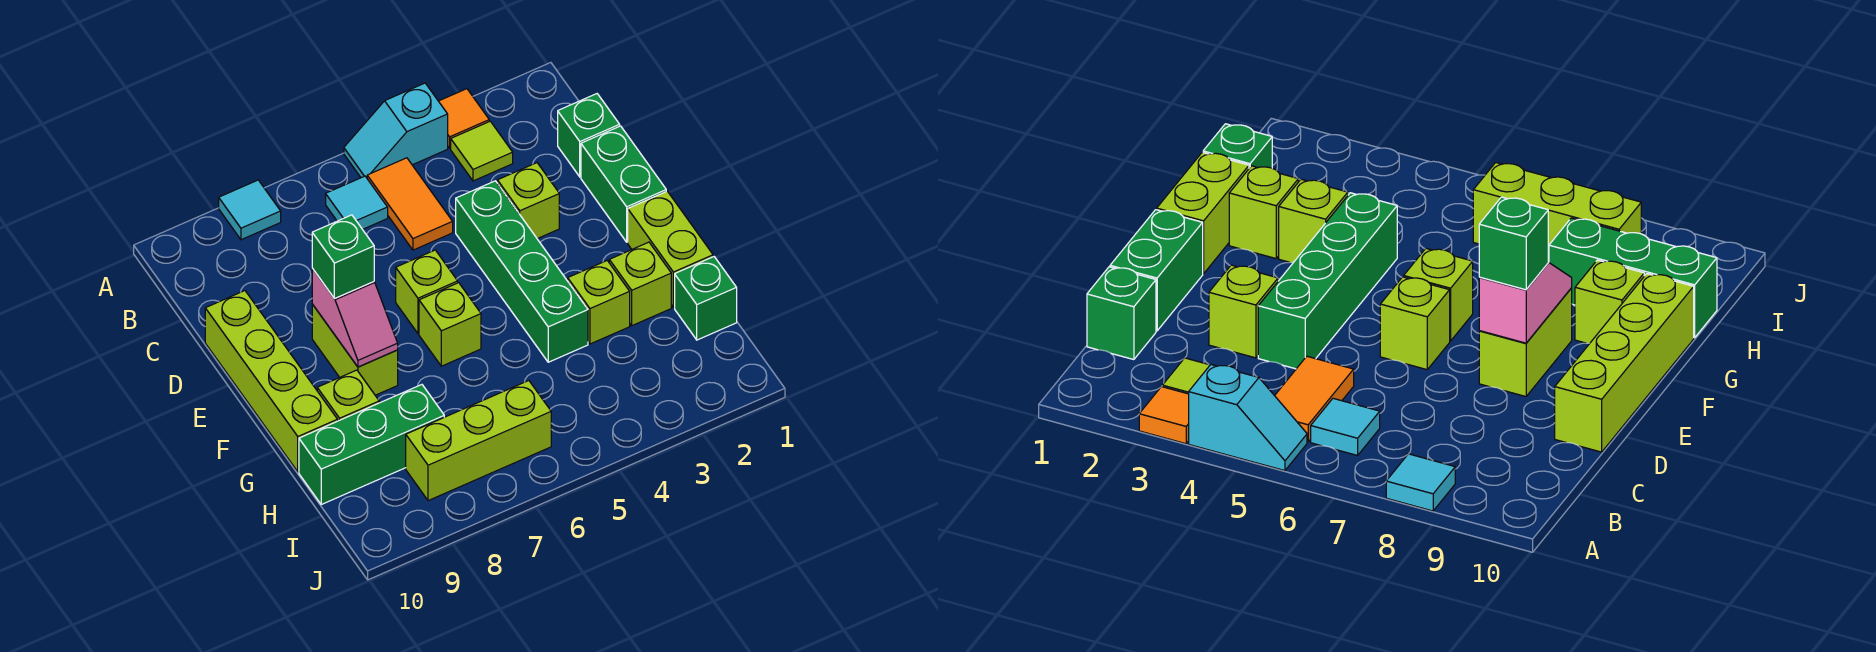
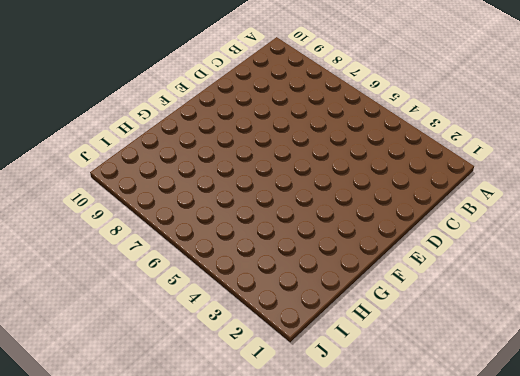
none -> orange 1x1 tile [439,89,489,148]
none -> cyan 1x2 slope [344,83,448,178]
none -> cyan 1x1 tile [219,180,281,240]

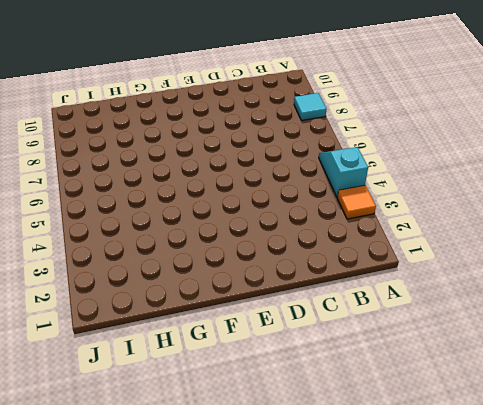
none -> lime 1x1 tile [451,121,513,181]
none -> orange 1x2 tile [367,158,453,250]
none -> cyan 1x1 tile [326,176,388,229]

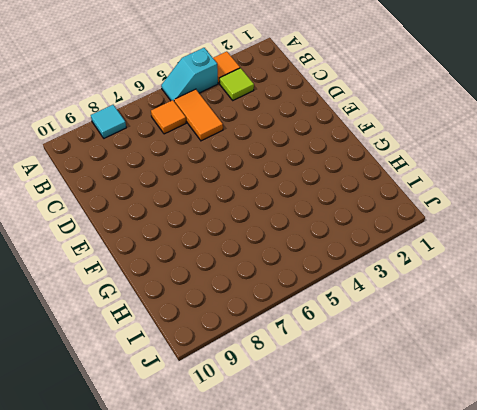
orange 1x1 tile [151,100,186,134] -> cyan 1x1 tile [326,176,388,229]
none -> green 1x1 brick [558,94,620,177]
none -> green 1x2 brick [581,126,666,242]
none -> lime 1x1 brick [497,163,559,239]

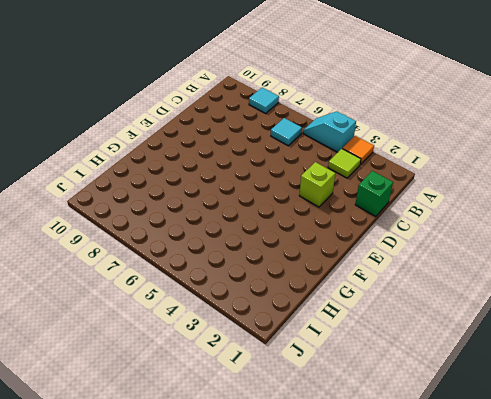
none -> orange 1x2 tile [367,158,453,250]
none -> green 1x2 brick [581,126,666,242]
none -> green 1x4 brick [456,181,588,362]

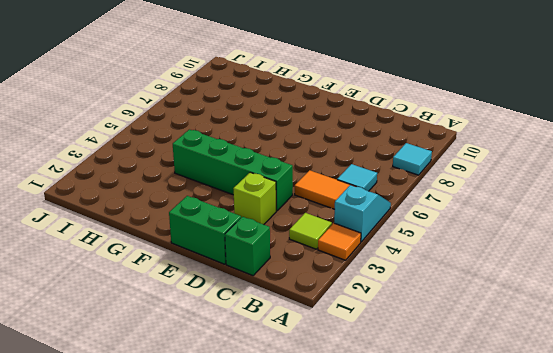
none -> lime 1x4 brick [205,291,338,472]
none -> lime 1x1 brick [396,250,458,334]
none -> lime 1x2 brick [312,304,398,395]

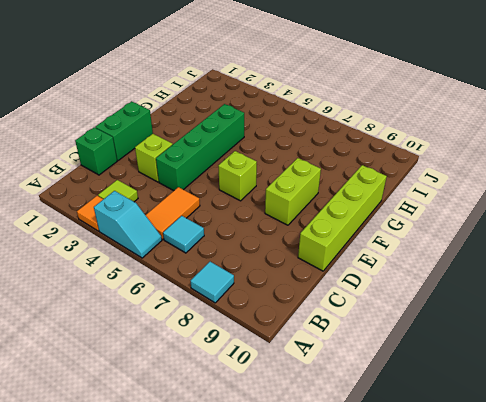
none -> lime 1x2 brick [628,191,713,307]
none -> lime 1x1 brick [419,283,481,366]
none -> lime 1x1 brick [609,242,671,326]

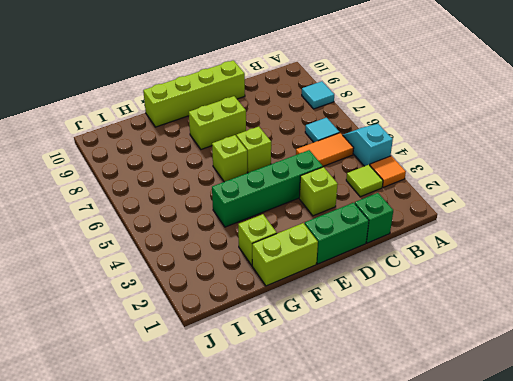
none -> lime 1x1 brick [568,261,630,344]
none -> lime 1x1 brick [317,370,379,421]
none -> green 1x1 brick [675,257,737,340]

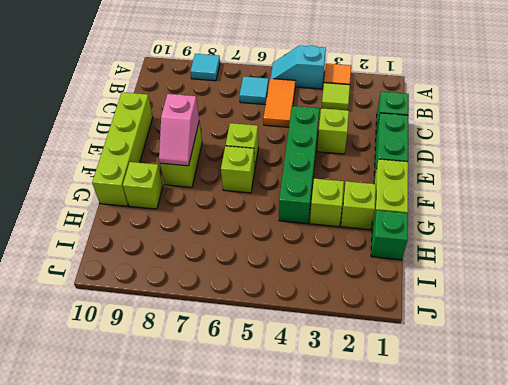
none -> green 1x3 brick [299,385,444,504]
none -> lime 1x3 brick [406,381,551,501]
none -> green 1x1 brick [312,215,374,299]

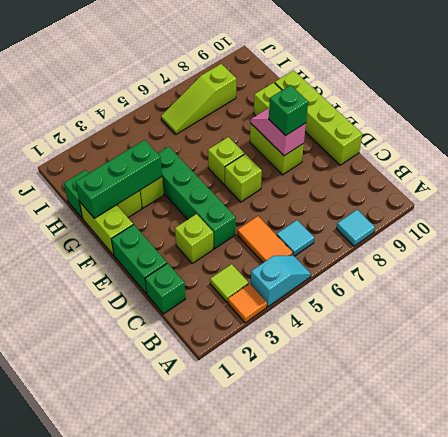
green 1x3 brick [75,140,162,218] -> green 1x3 brick moved to [299,385,444,504]
lime 1x3 slope [161,64,236,134] -> lime 1x3 brick [406,381,551,501]

